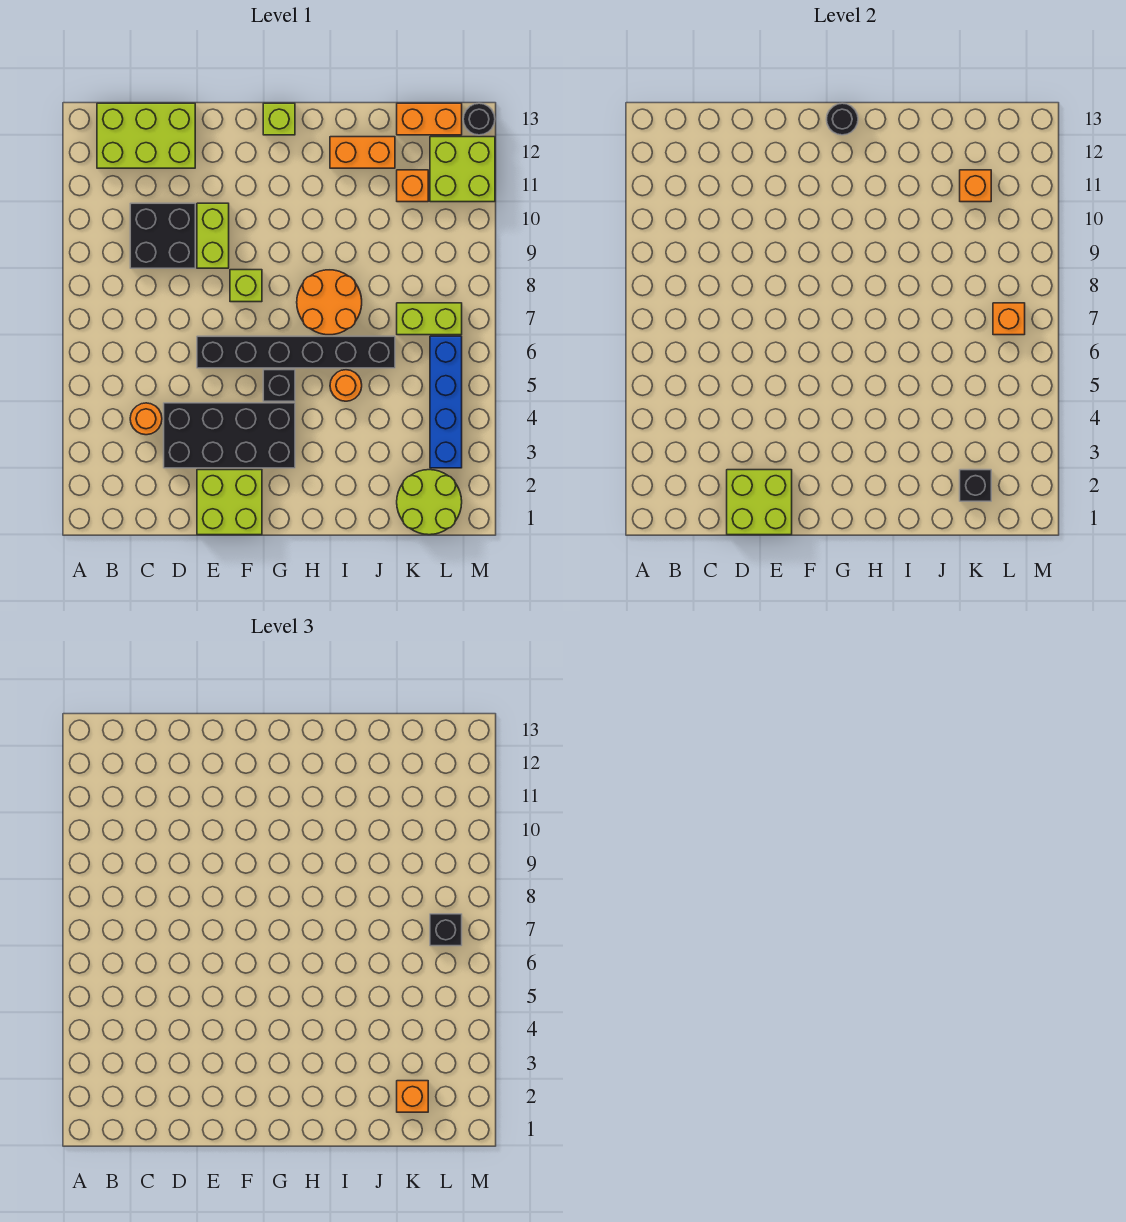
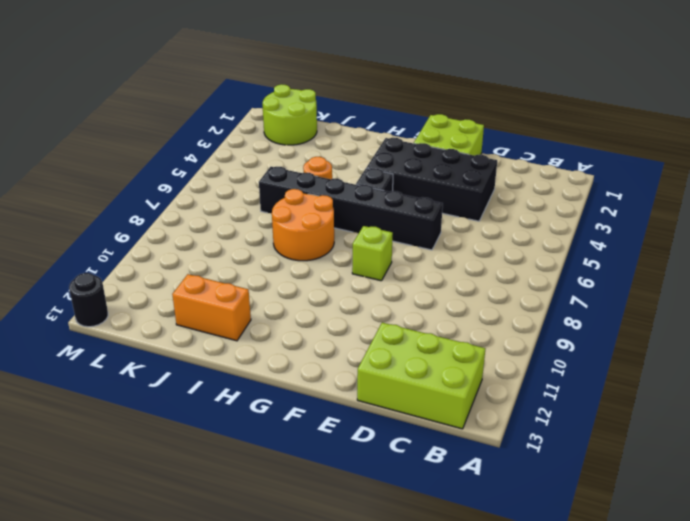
none -> orange 1x1 round brick [130,403,162,435]
none -> black 2x2 brick [130,203,195,268]
none -> lime 1x2 brick [197,203,229,268]

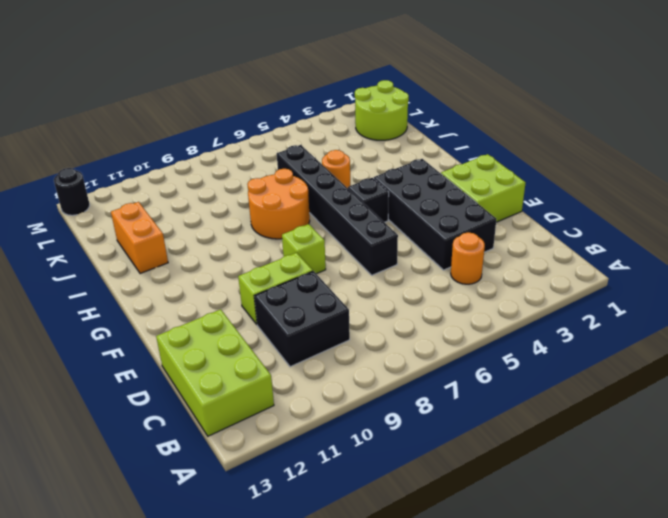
none -> lime 1x1 brick [263,103,295,135]
none -> lime 1x2 brick [397,303,462,335]
none -> orange 1x1 brick [397,170,428,202]

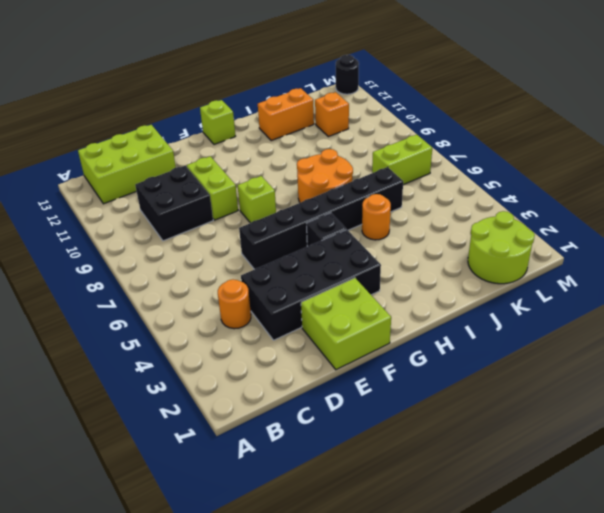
none -> orange 1x2 brick [397,103,462,135]
none -> blue 1x4 brick [430,336,462,468]
none -> lime 2x2 brick [430,137,495,202]

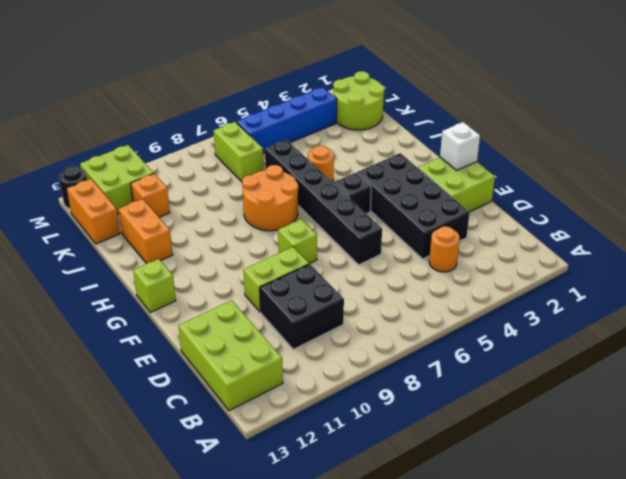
white 1x1 brick [440,122,480,170] -> none
none -> lime 2x2 brick [727,470,792,535]
none -> black 1x1 round brick [827,103,858,135]
none -> black 1x1 brick [960,470,991,501]

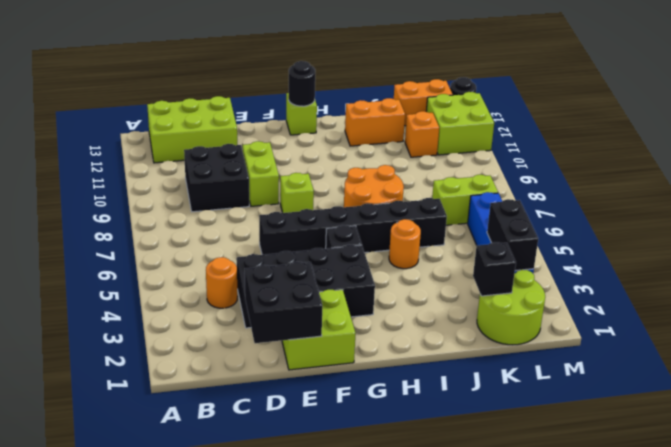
black 2x2 brick [245,262,322,343] -> lime 2x2 brick [727,470,792,535]
black 1x2 brick [487,199,538,271] -> none
none -> orange 1x1 brick [960,170,991,202]
none -> orange 1x1 brick [993,303,1025,335]
none -> orange 1x1 brick [397,1081,428,1112]

